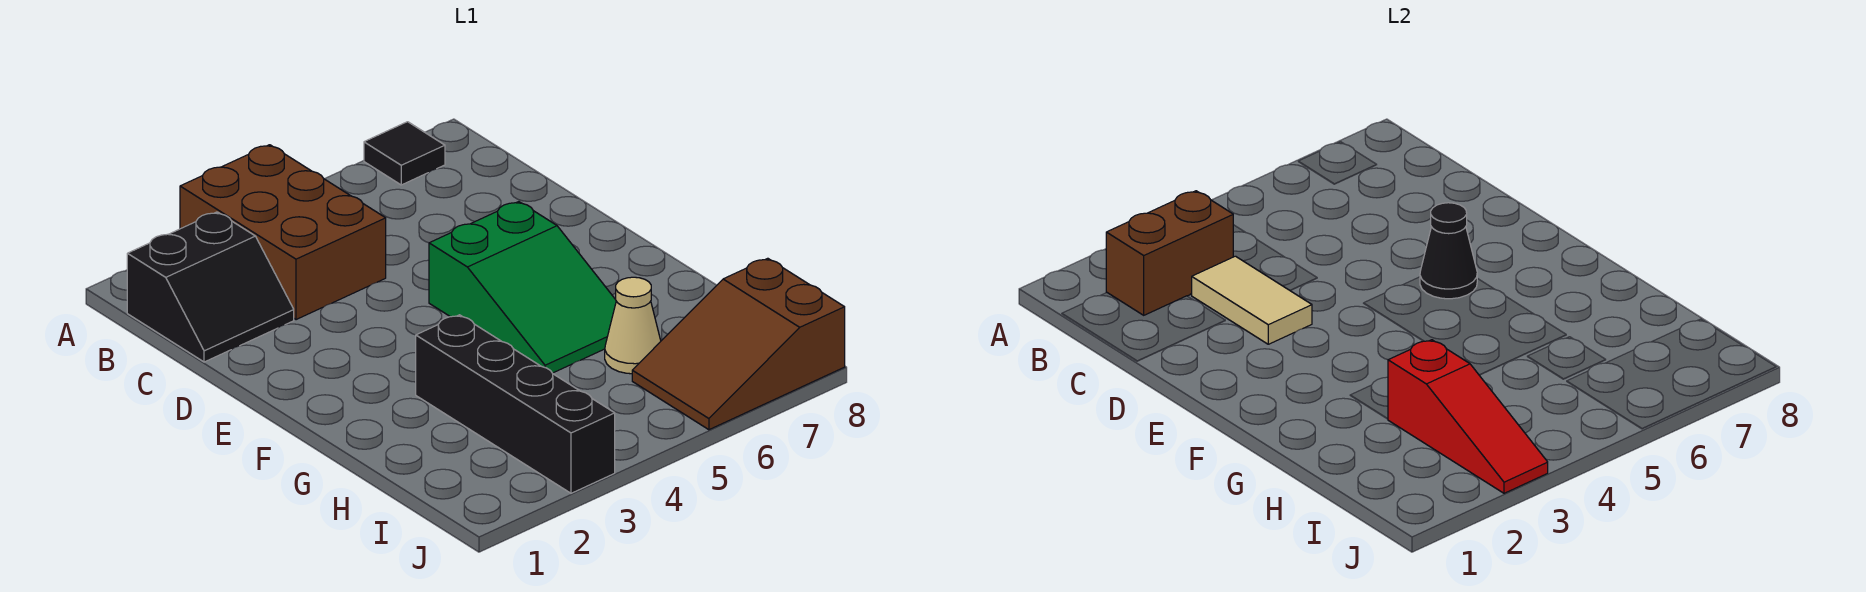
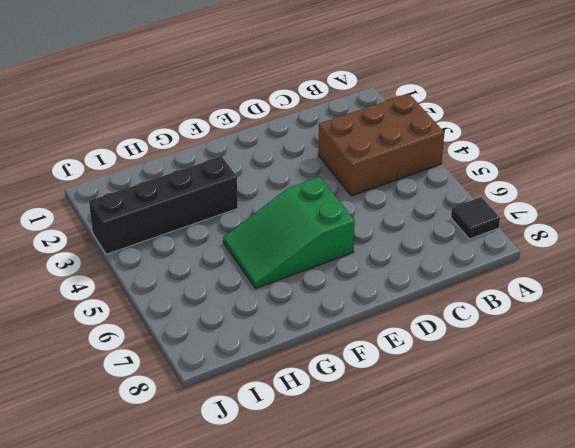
none -> black 2x2 slope [127,212,294,362]
none -> tan 1x1 cone [605,277,661,374]

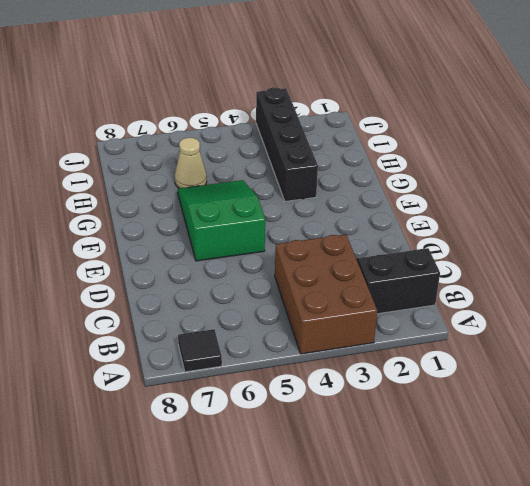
none -> brown 2x3 slope [632,258,845,430]
none -> brown 1x2 brick [1106,191,1233,315]

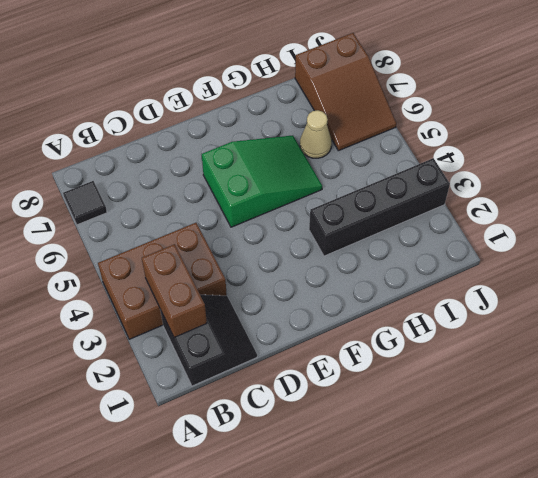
none -> tan 1x2 tile [1192,256,1312,344]
none -> black 1x1 cone [1420,203,1477,299]

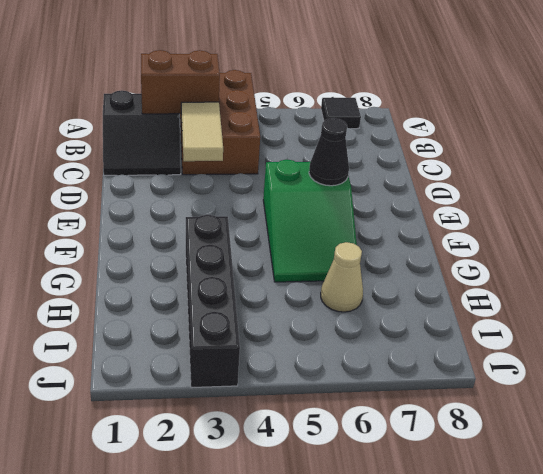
none -> brown 2x3 slope [632,258,845,430]
none -> red 1x3 slope [1388,340,1548,493]

